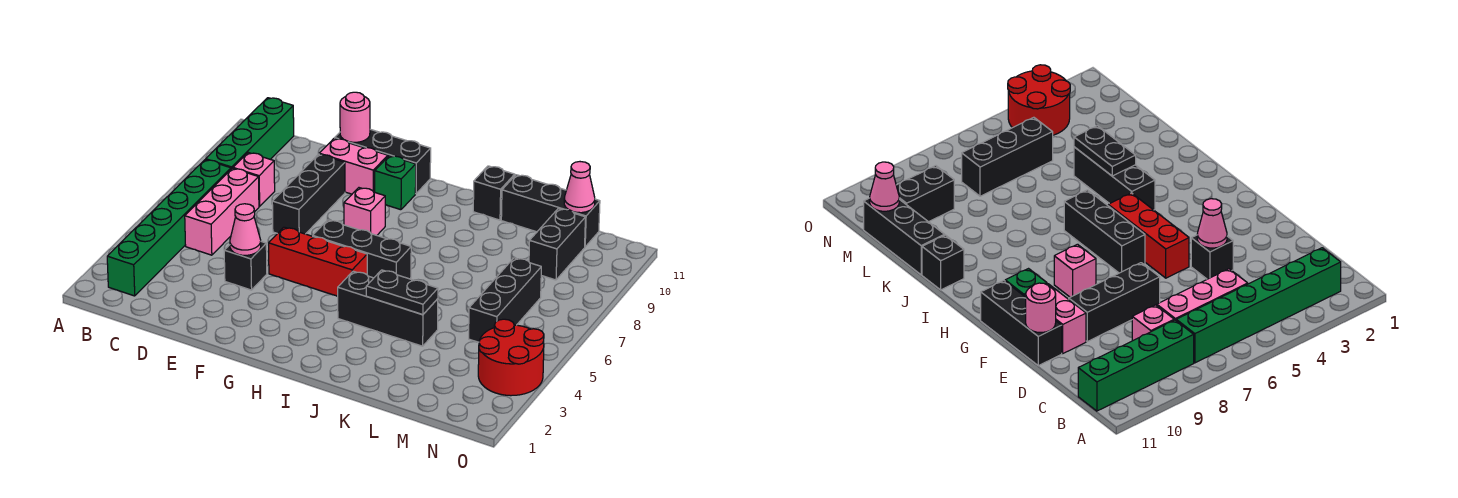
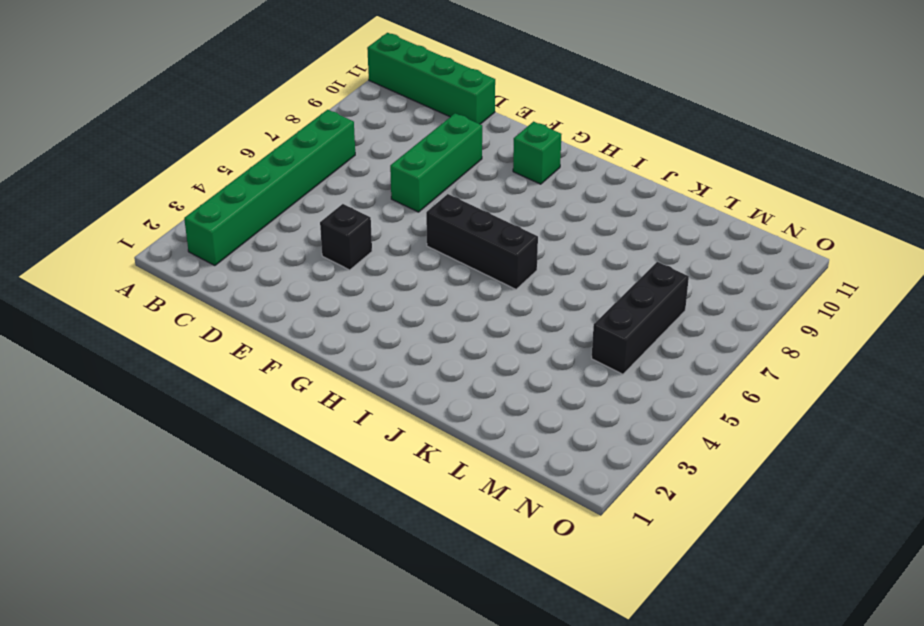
green 1x4 brick [367,33,495,124] -> green 1x4 brick turned to [206,98,294,169]
green 1x3 brick [390,113,482,212] -> black 1x3 brick [272,154,345,234]
none -> pink 1x3 brick [185,168,259,255]
none -> pink 1x1 brick [233,153,275,206]
none -> pink 1x2 brick [319,138,388,194]

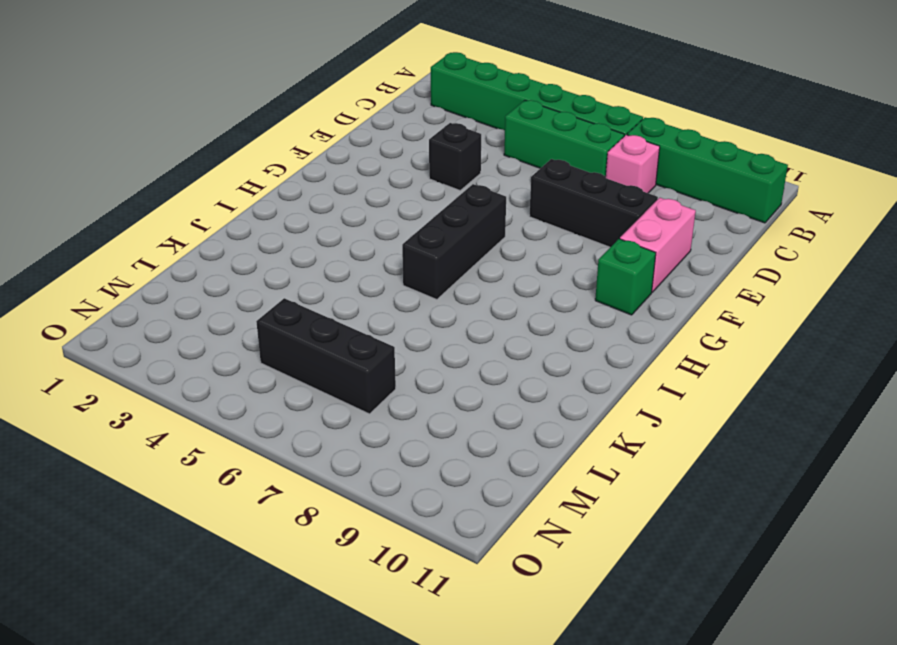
green 1x3 brick [504,100,624,176] -> pink 1x3 brick [185,168,259,255]
none -> black 1x3 brick [335,129,431,194]
none -> red 1x3 brick [269,227,367,296]
none -> pink 1x1 brick [344,188,385,235]

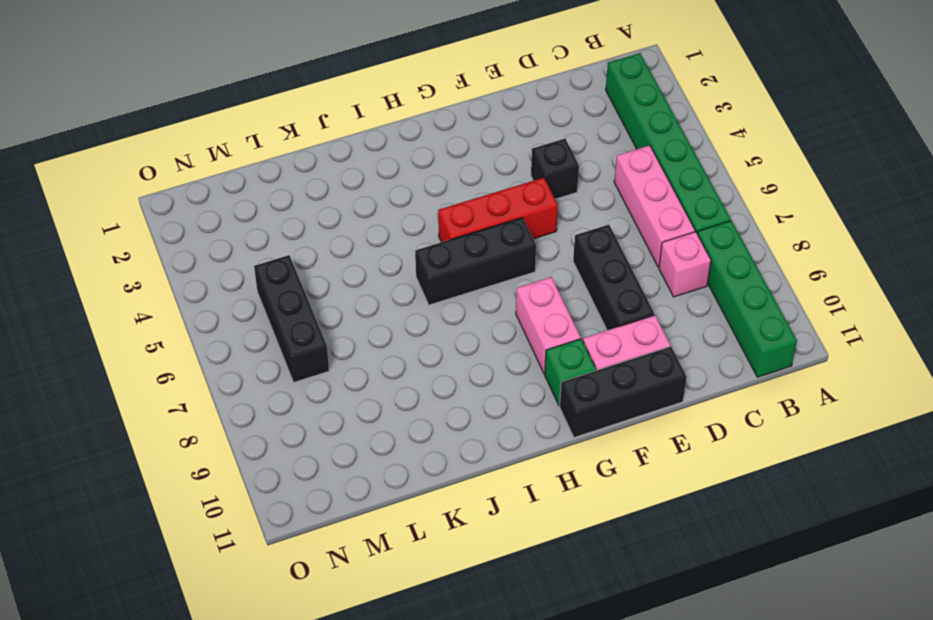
pink 1x2 brick [516,277,581,374] -> pink 1x1 brick [344,188,385,235]
none -> black 1x3 brick [337,271,438,346]
none -> black 1x1 brick [473,166,515,220]
none -> black 1x3 brick [501,175,600,247]

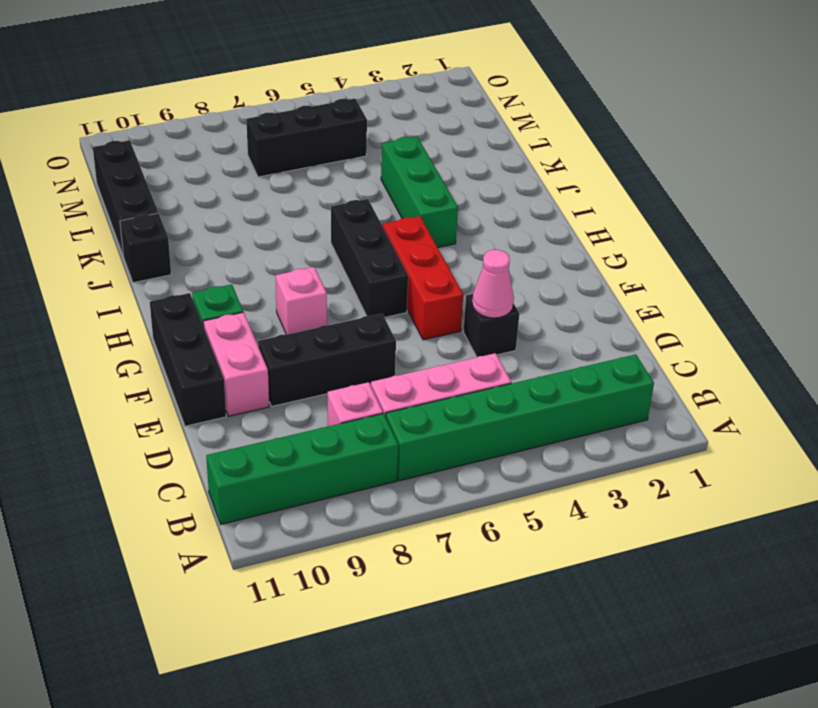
green 1x3 brick [381,136,458,247] -> black 1x3 brick [337,271,438,346]
none -> black 1x2 brick [529,208,585,280]
none -> red 2x2 round brick [478,319,544,396]
none -> pink 1x1 round brick [340,92,370,142]

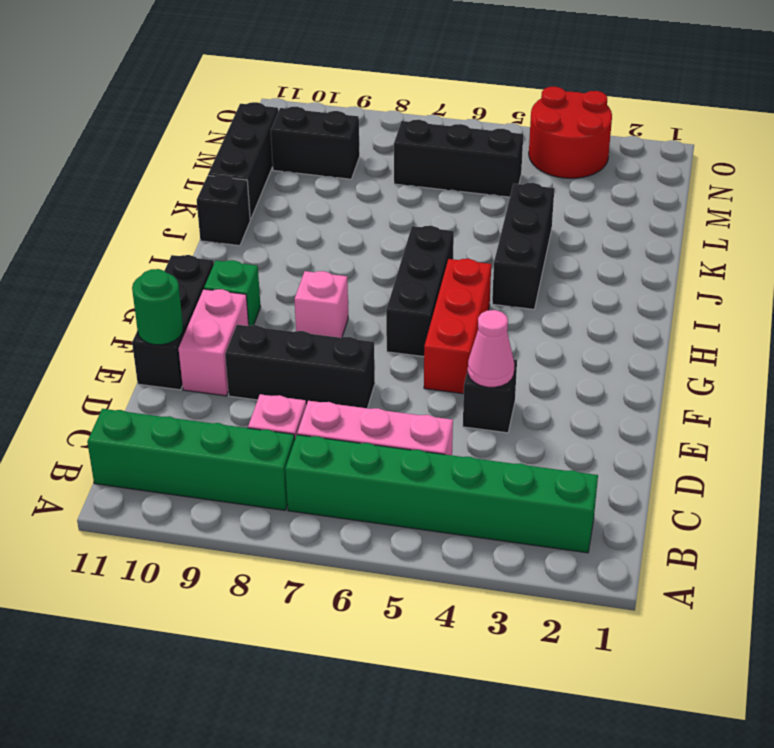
green 1x1 round brick [132,269,183,345] -> pink 1x1 round brick [340,92,370,142]
none -> black 1x2 plate [366,270,438,315]
none -> pink 1x1 cone [564,162,595,213]

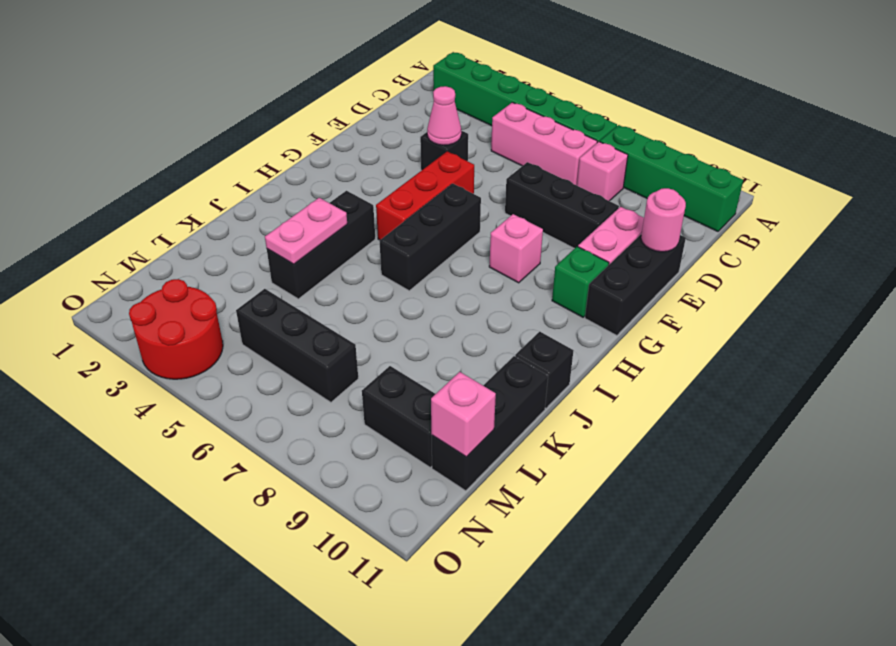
pink 1x2 plate [265,198,347,264] -> black 1x2 plate [366,270,438,315]
pink 1x1 brick [431,372,496,457] -> pink 1x1 cone [564,162,595,213]

